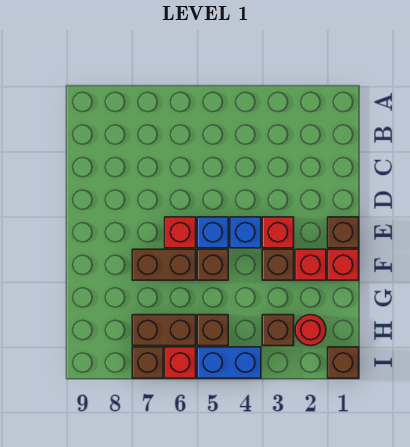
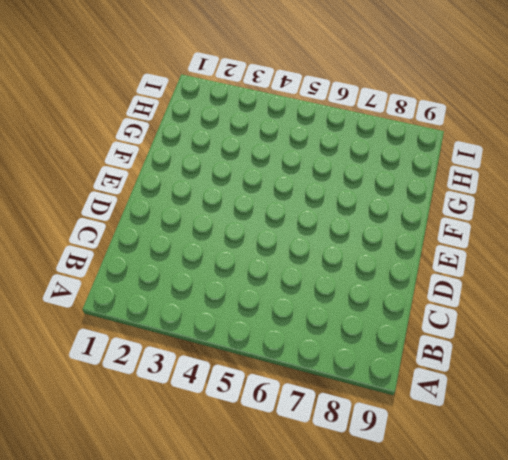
none -> brown 1x1 brick [328,217,359,248]
none -> red 1x1 brick [262,217,294,248]
none -> blue 1x1 brick [230,217,261,248]

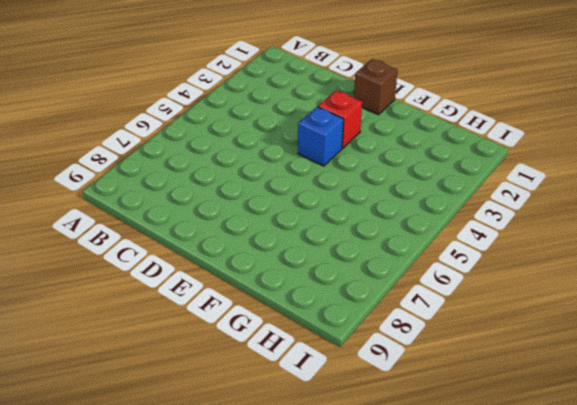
none -> blue 1x1 brick [197,217,228,248]
none -> red 1x1 brick [165,217,196,248]
none -> red 1x1 brick [328,249,359,280]

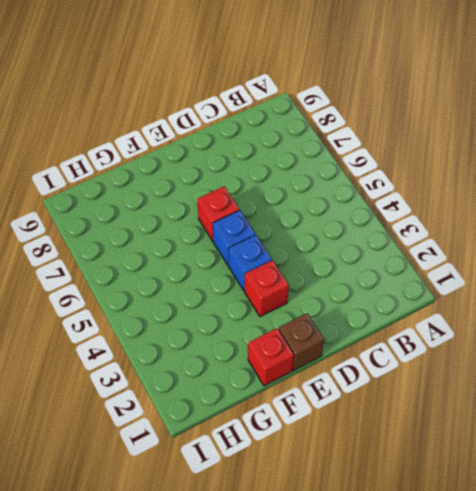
none -> red 1x1 brick [295,249,326,280]
none -> brown 1x1 brick [262,249,294,280]
none -> brown 1x1 brick [197,249,228,280]

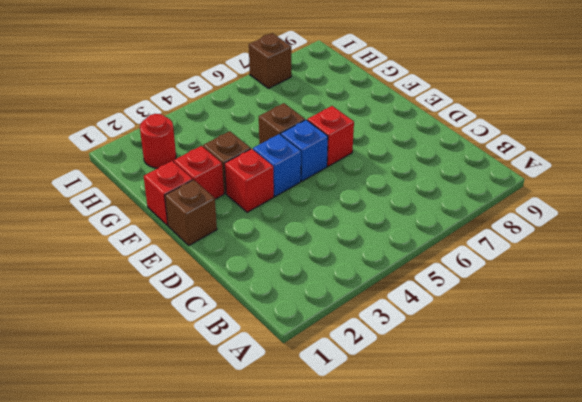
none -> brown 1x2 brick [132,249,196,280]
none -> brown 1x1 brick [262,315,294,346]
none -> brown 1x1 brick [197,315,228,346]

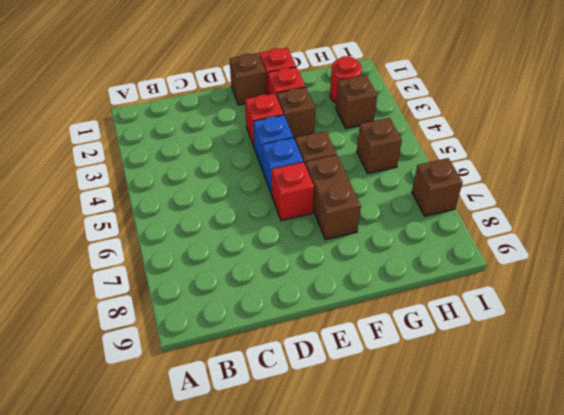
none -> brown 1x2 brick [132,315,196,346]
none -> brown 1x1 brick [328,347,359,378]
none -> blue 1x2 brick [197,347,261,378]

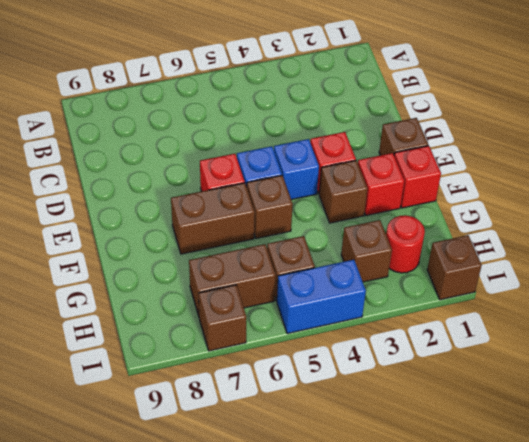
none -> red 1x1 brick [165,347,196,378]

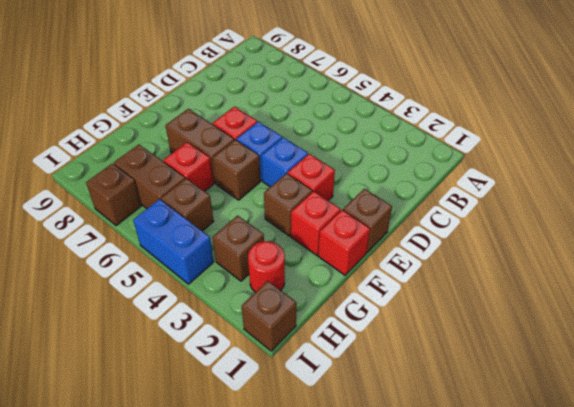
red 1x1 brick [163,142,214,191] -> red 1x1 brick moved to [165,347,196,378]

